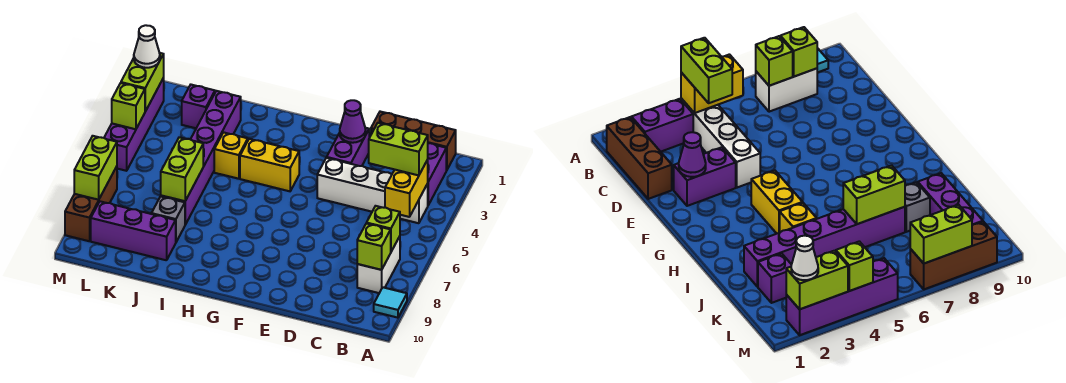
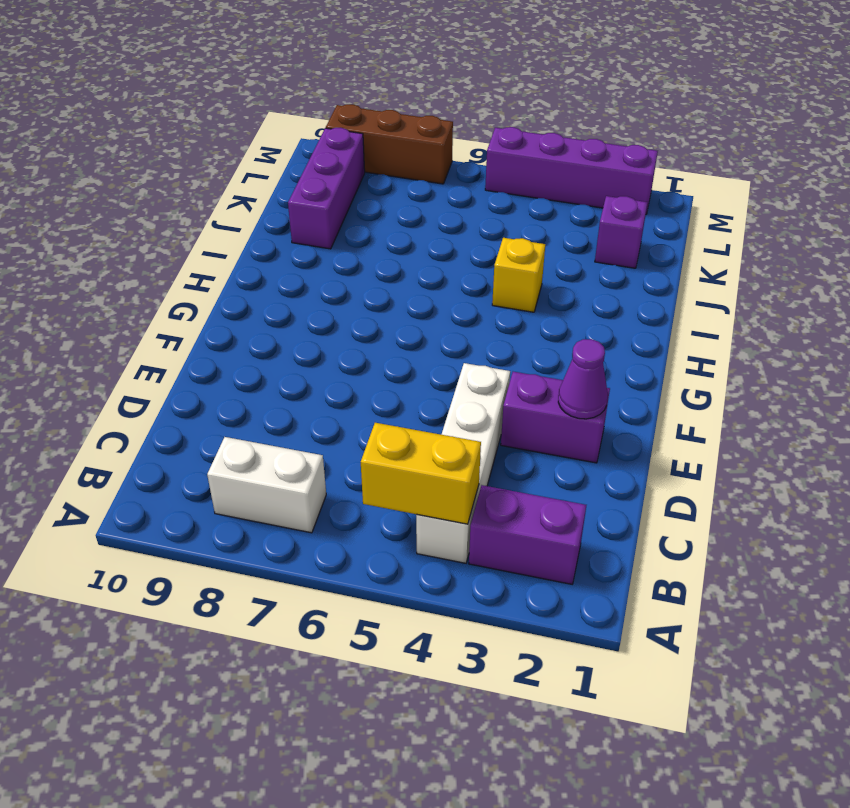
none -> cyan 1x1 tile [374,287,407,318]
none -> brown 1x3 brick [371,112,456,170]
none -> yellow 1x2 brick [240,139,299,191]

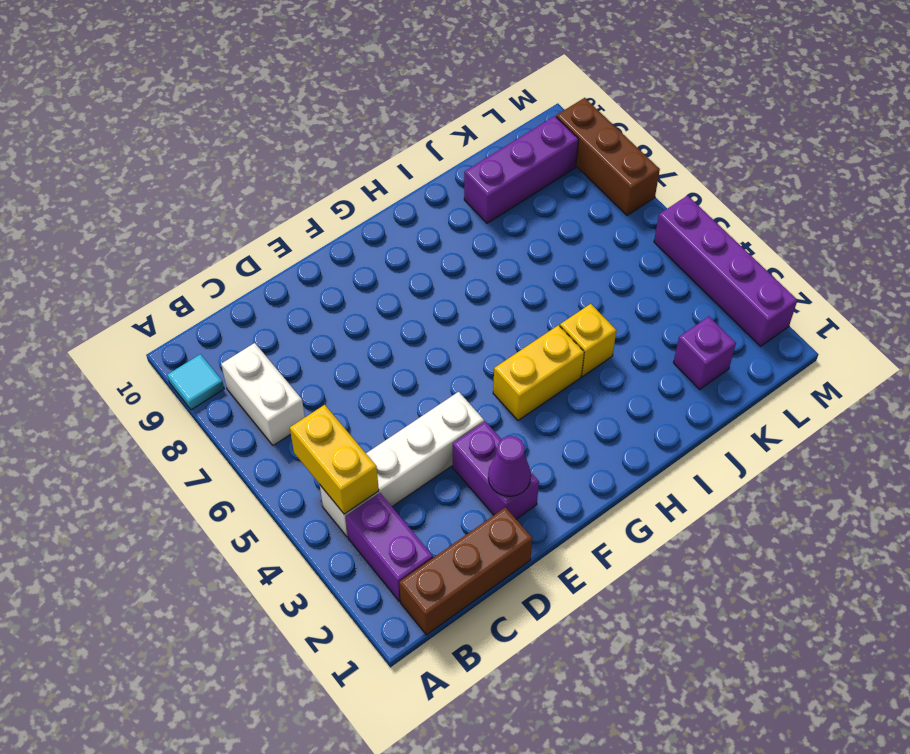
none -> purple 1x6 brick [161,91,241,225]
none -> grey 1x1 brick [151,196,185,242]
none -> lime 1x1 brick [367,206,400,251]

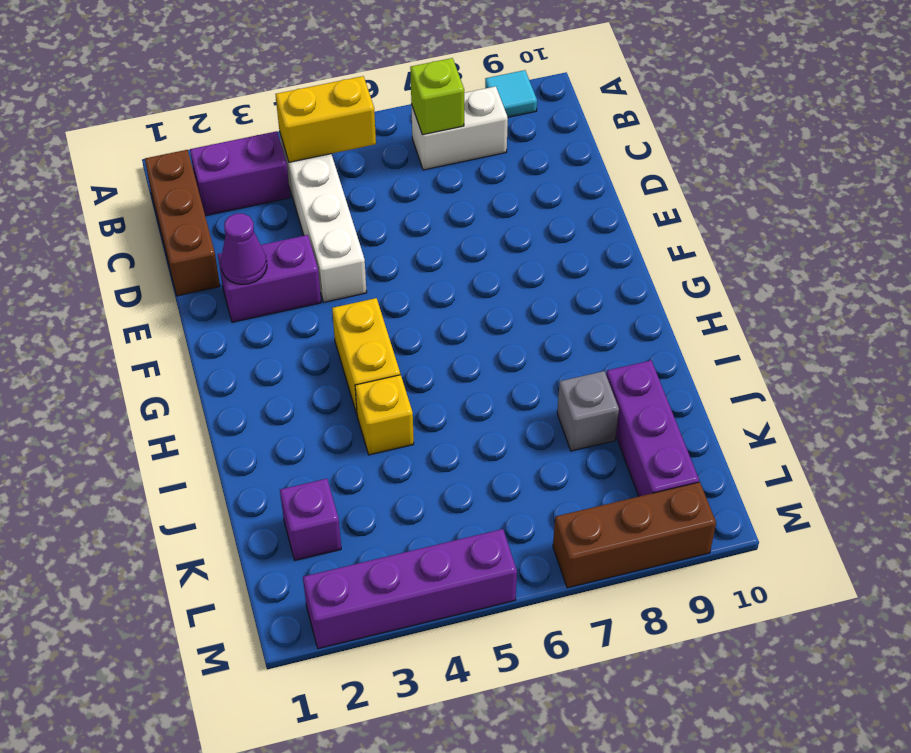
none -> purple 1x6 brick [161,91,241,225]
none -> lime 1x1 brick [357,223,391,270]
none -> lime 1x2 brick [161,137,203,201]

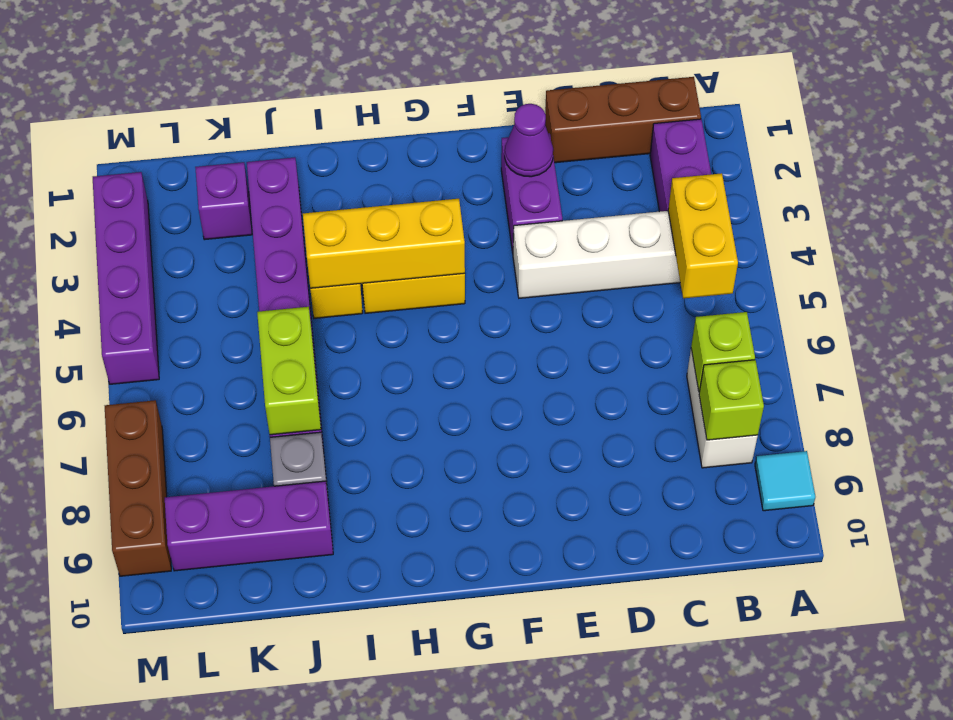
yellow 1x3 brick [303,199,465,288] -> none
none -> lime 1x2 brick [121,53,164,111]
none -> lime 1x1 brick [112,83,145,129]
none -> lime 1x2 brick [74,136,117,200]

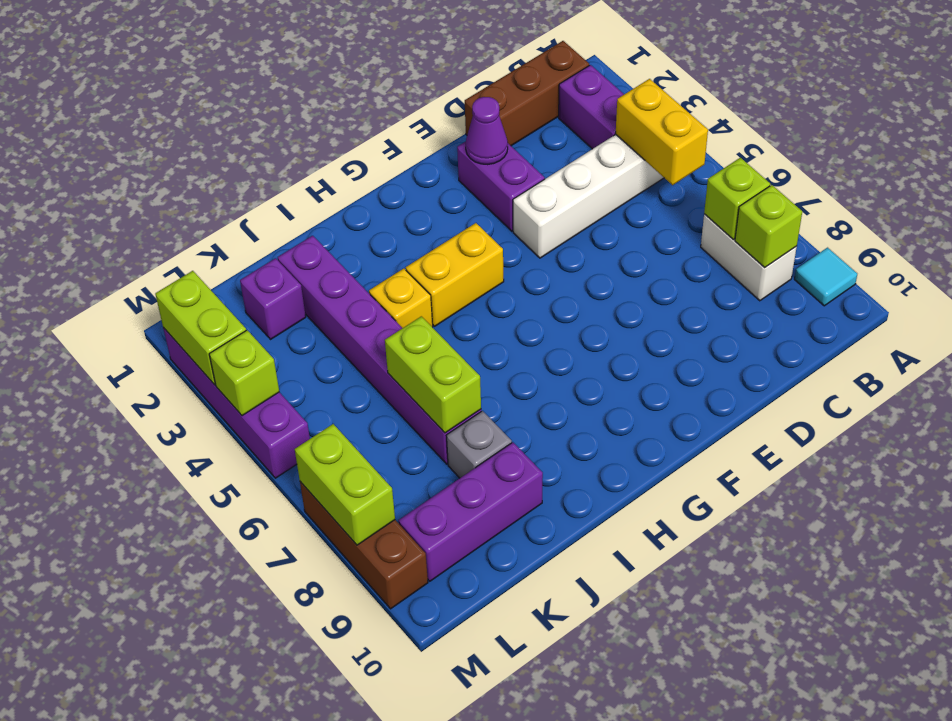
none -> lime 1x2 brick [369,123,428,175]
none -> white 1x1 cone [134,25,160,68]

